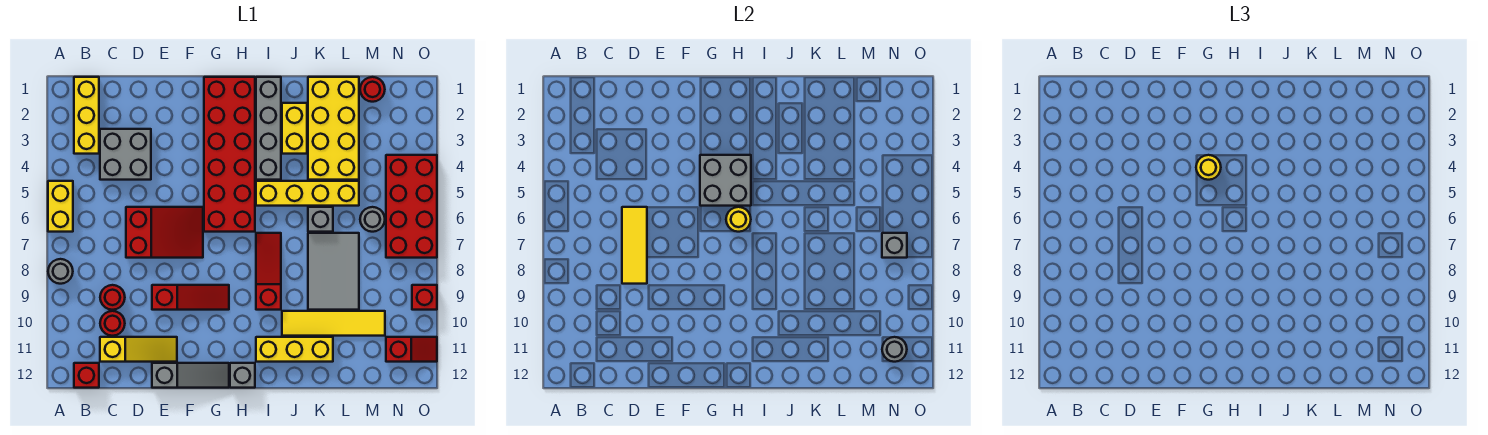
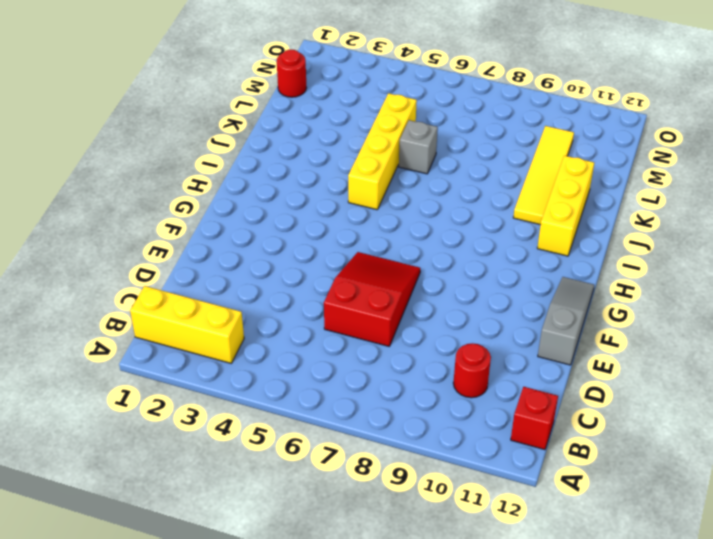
none -> yellow 1x2 brick [48,181,73,232]
none -> grey 1x1 round brick [48,259,73,284]
none -> grey 2x2 brick [100,129,151,180]
none -> red 1x1 round brick [100,285,125,310]

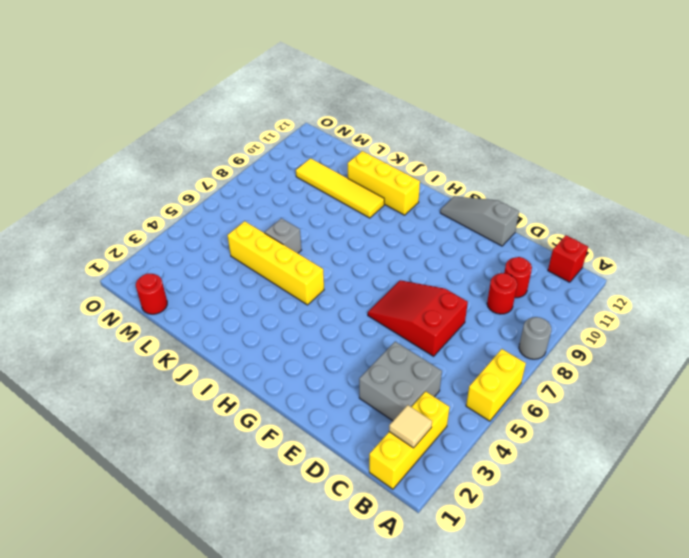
tan 1x1 tile [389,405,432,448] -> none
none -> yellow 1x3 slope [100,337,177,362]
none -> red 1x3 slope [152,285,229,310]
none -> red 2x6 brick [204,77,255,232]
none -> grey 1x1 brick [230,363,255,388]

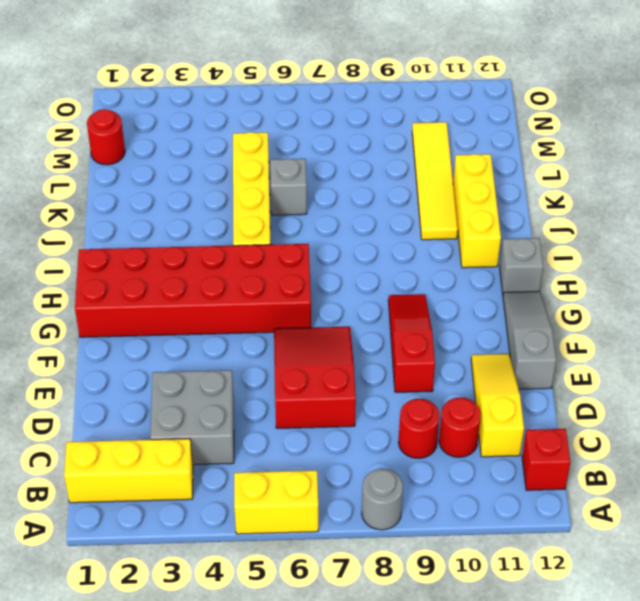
none -> grey 1x4 brick [256,77,281,180]
none -> red 1x3 slope [256,233,281,310]
none -> yellow 1x2 brick [282,103,307,154]
none -> yellow 2x4 brick [308,77,359,180]

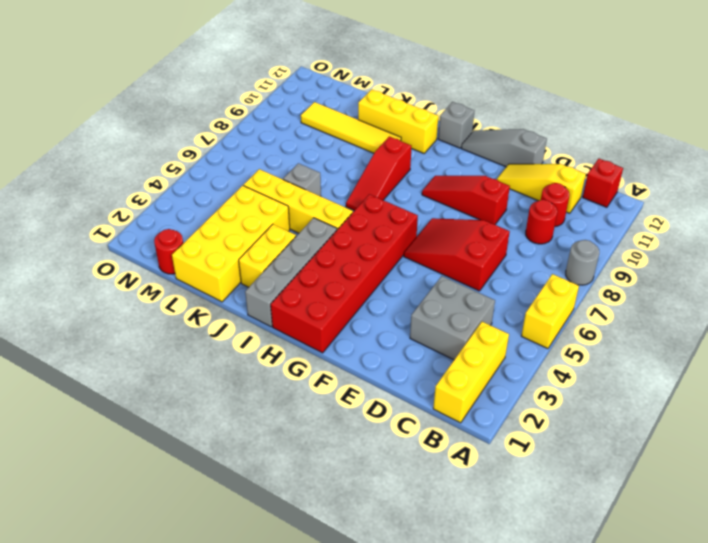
none -> grey 2x3 tile [308,233,359,310]
none -> grey 1x1 round brick [360,207,385,232]
none -> red 2x4 brick [386,155,437,258]
none -> red 1x2 slope [386,337,437,362]

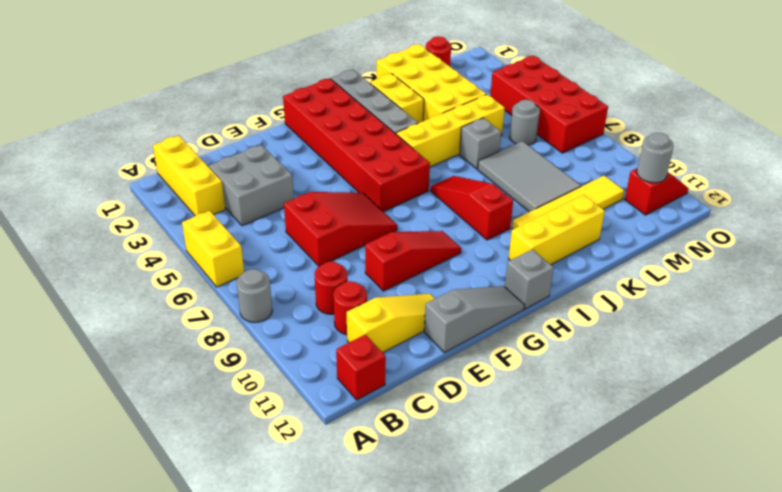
none -> red 1x1 brick [412,285,437,310]
none -> yellow 1x3 tile [622,207,647,284]
none -> grey 2x2 brick [700,155,751,206]
none -> yellow 1x1 round brick [726,207,751,232]

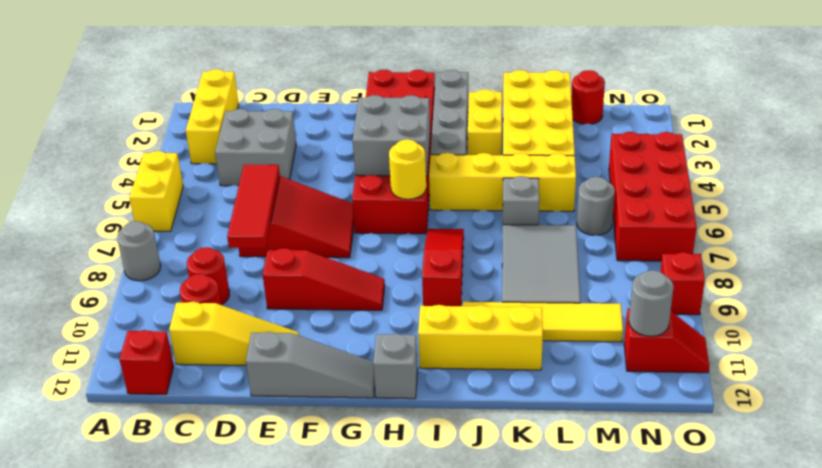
red 1x3 tile [227,165,280,248] -> yellow 1x3 tile [622,207,647,284]
none -> grey 1x1 brick [882,233,907,258]
none -> yellow 1x1 round brick [1196,155,1221,180]

